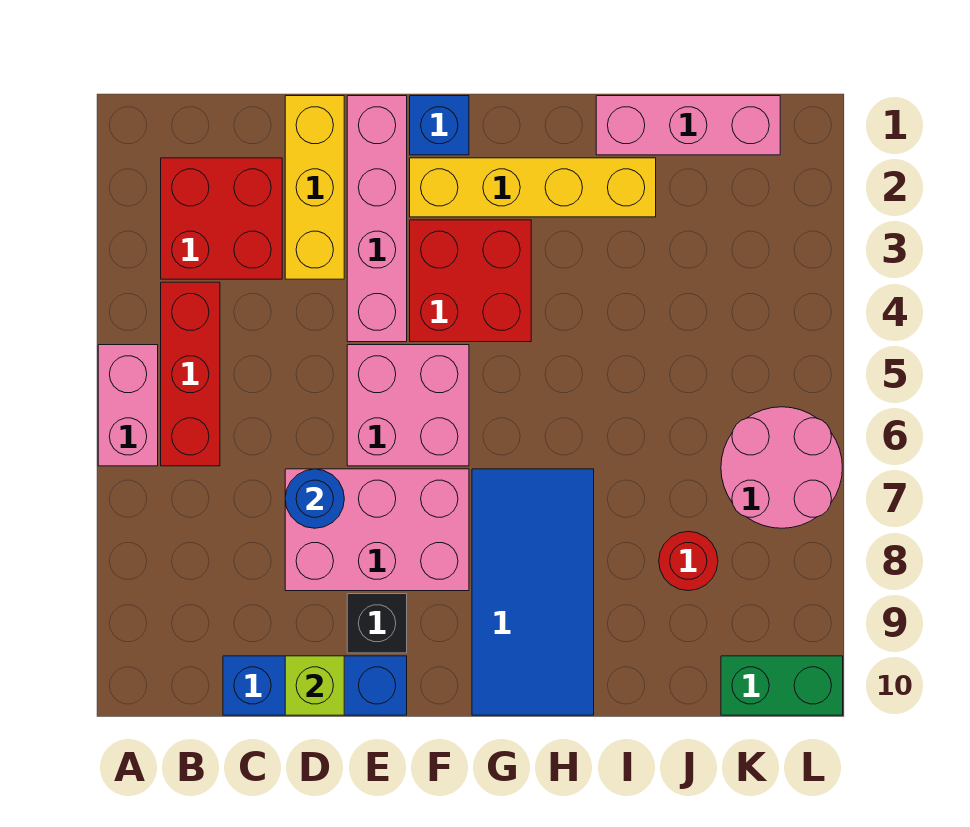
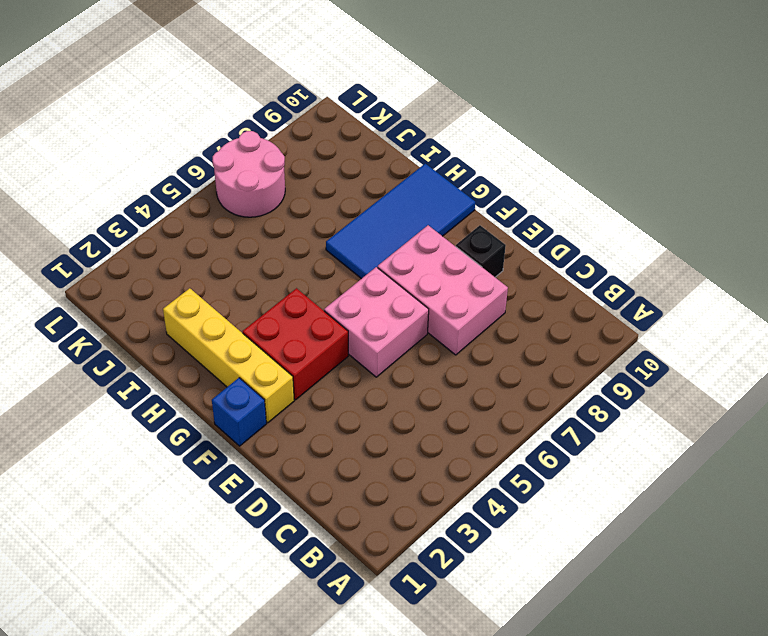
none -> pink 1x2 brick [98,345,158,466]
none -> red 2x2 brick [161,158,282,279]
none -> red 1x3 brick [161,282,220,466]

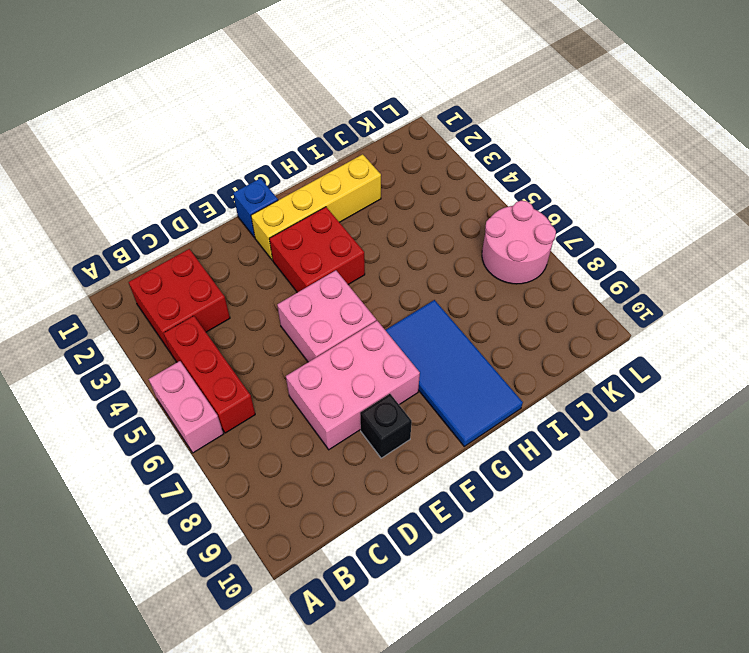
none -> blue 1x3 brick [223,656,407,715]
none -> yellow 1x3 brick [285,96,344,279]
none -> pink 1x4 brick [347,96,407,342]

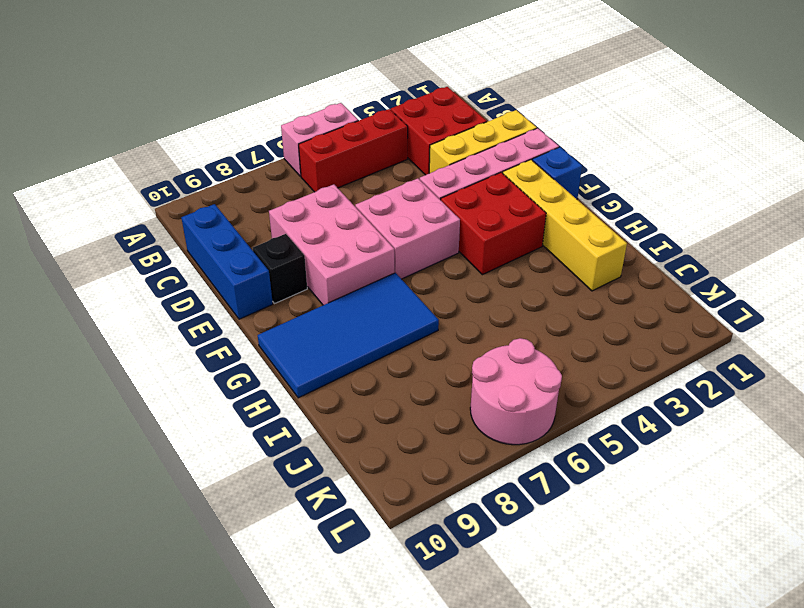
none -> pink 1x3 brick [596,96,780,155]
none -> red 1x1 round brick [659,531,718,591]
none -> green 1x2 brick [721,656,843,715]

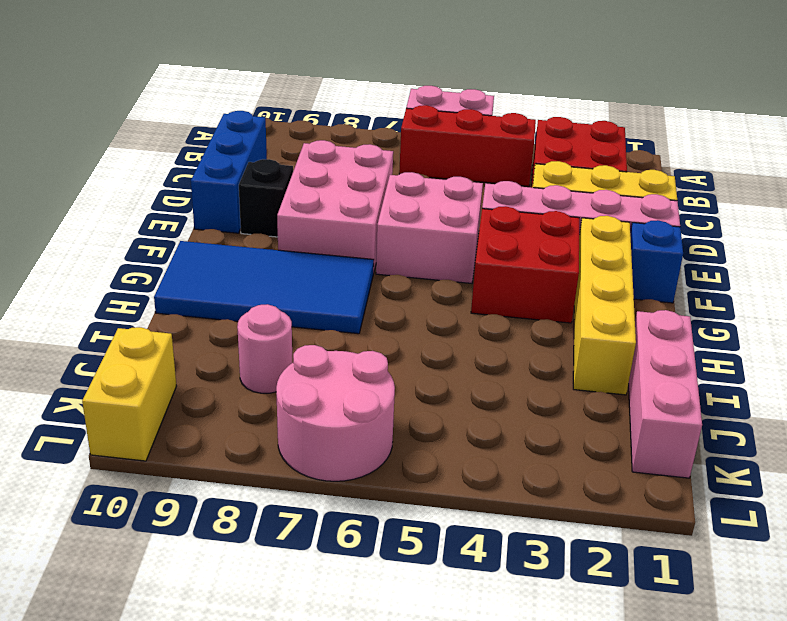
pink 1x1 round brick [237,304,292,393] -> red 1x1 round brick [659,531,718,591]
yellow 1x2 brick [82,327,176,461] -> green 1x2 brick [721,656,843,715]
none -> blue 1x1 round brick [285,469,344,528]
none -> lime 1x1 brick [285,656,344,715]

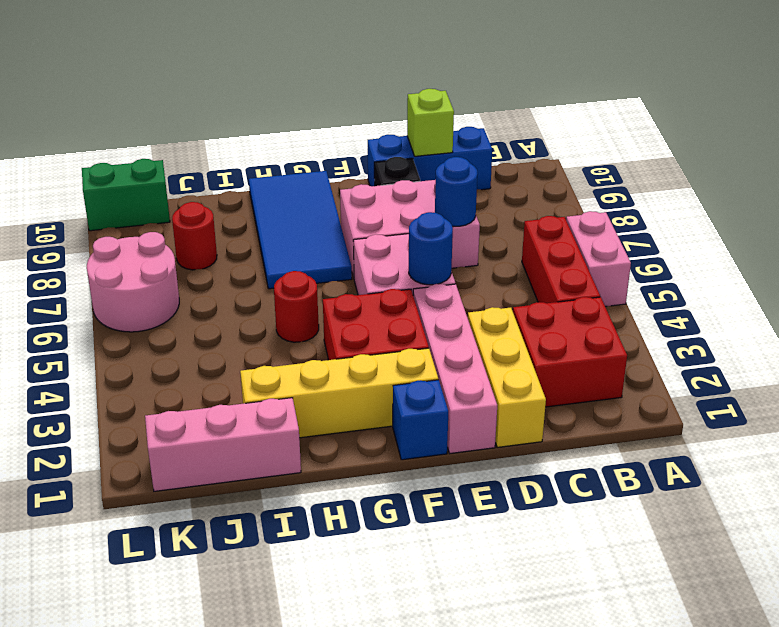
blue 1x1 round brick [409,212,453,285] -> none
red 1x1 round brick [274,271,319,342] -> none

